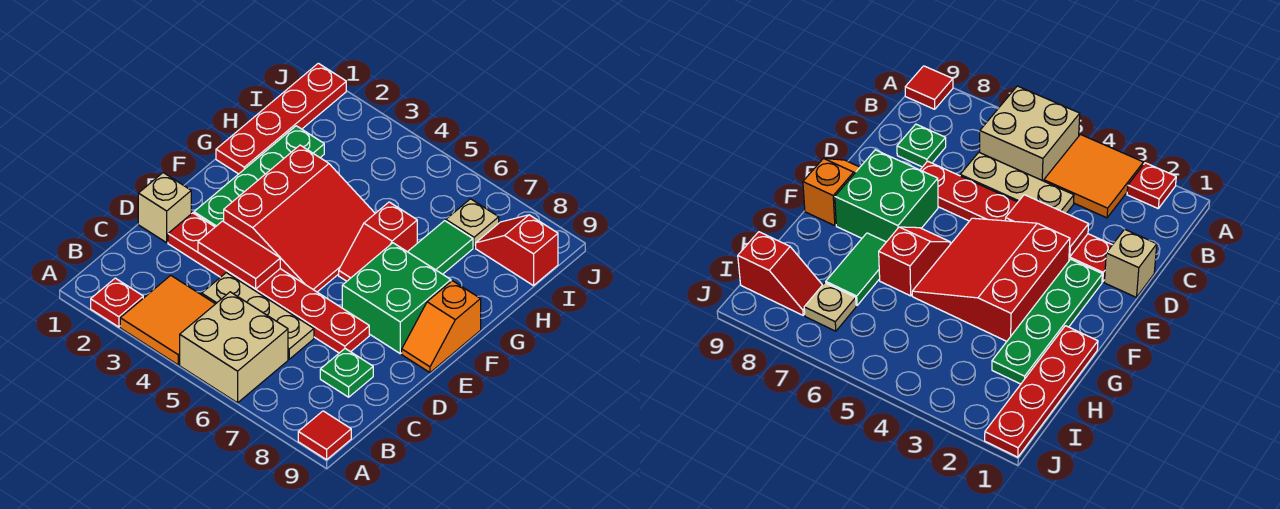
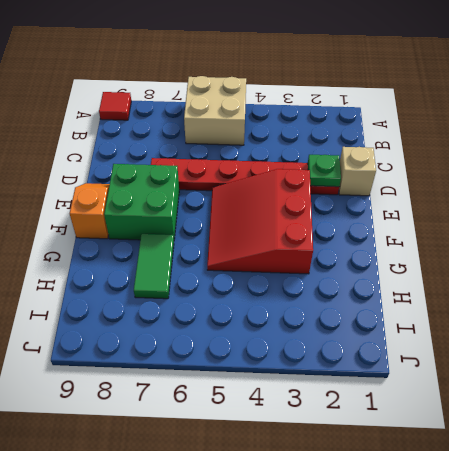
green 1x1 plate [308,155,341,187] -> green 1x1 plate moved to [320,349,373,397]
none -> red 1x1 plate [91,278,143,327]
none -> orange 2x2 tile [120,275,215,365]
none -> tan 1x3 plate [202,273,314,359]

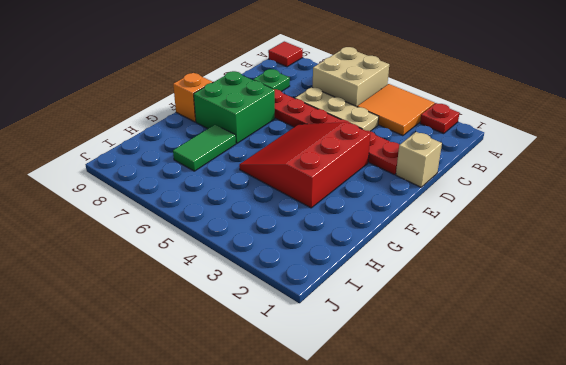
none -> green 1x4 plate [194,126,324,227]
none -> red 1x2 slope [339,202,417,281]
none -> red 1x4 plate [216,63,346,174]

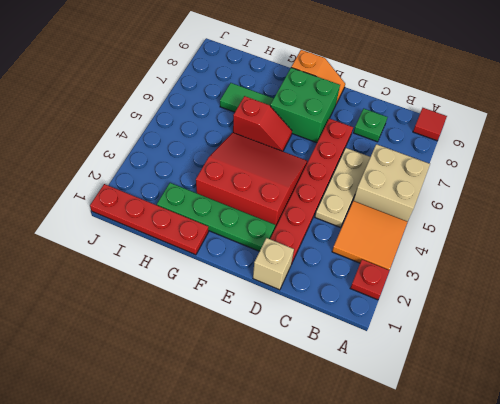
none -> tan 1x1 plate [446,199,499,248]
none -> red 1x2 slope [476,215,558,286]
none -> red 1x2 tile [198,221,280,289]

